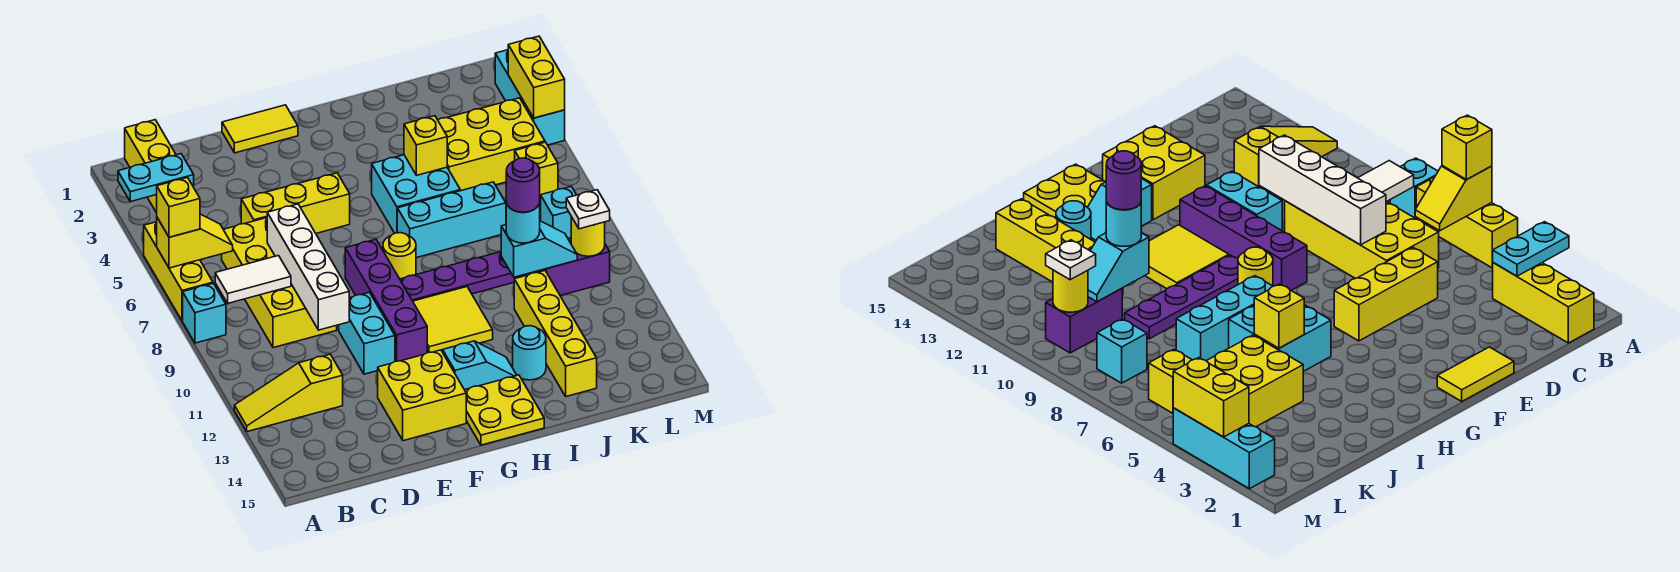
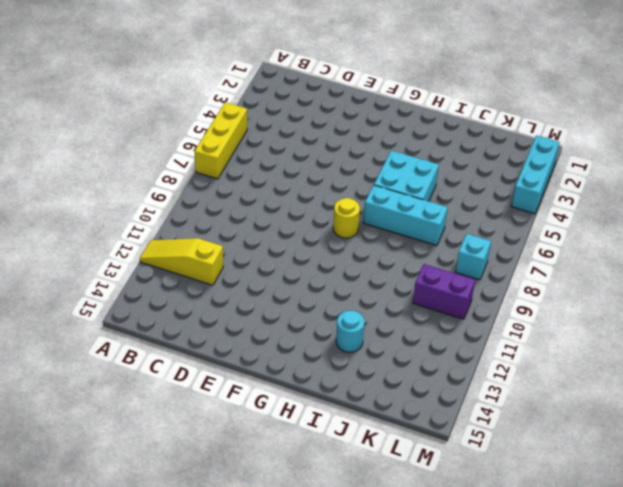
none -> cyan 1x1 brick [183,283,226,343]
none -> yellow 1x3 brick [125,120,194,213]
none -> yellow 2x4 brick [222,218,337,348]
none -> yellow 1x3 brick [241,173,350,233]

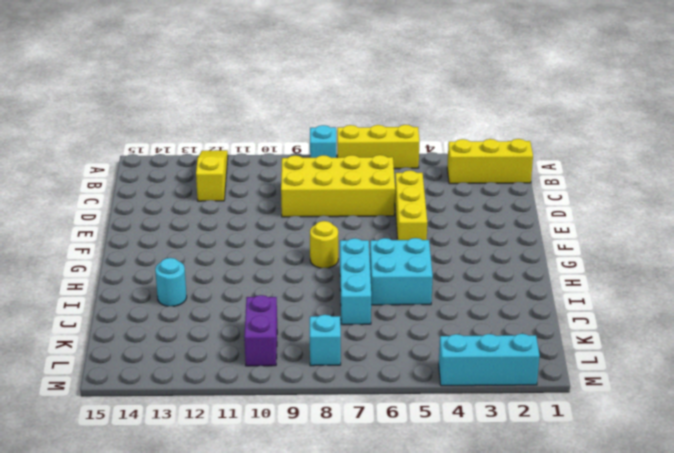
none -> yellow 1x2 tile [222,105,298,153]
none -> cyan 1x2 brick [339,292,395,374]
none -> yellow 2x2 brick [378,350,466,441]
none -> purple 1x4 brick [345,239,427,361]

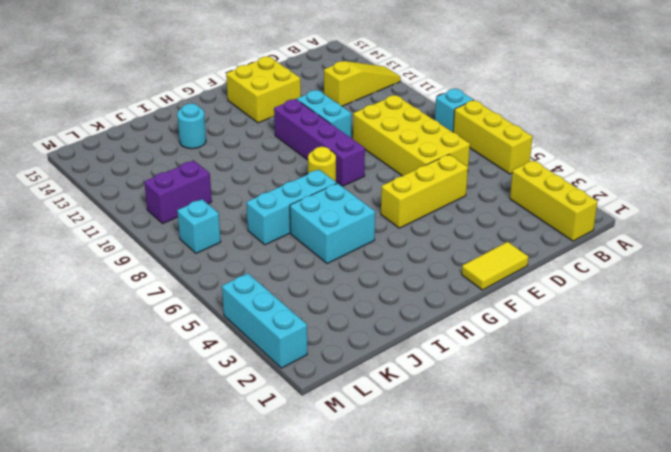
none -> purple 1x4 plate [400,252,531,301]
none -> yellow 2x2 tile [413,287,493,353]
none -> cyan 1x2 slope [443,341,517,390]
none -> yellow 2x2 plate [465,375,544,445]

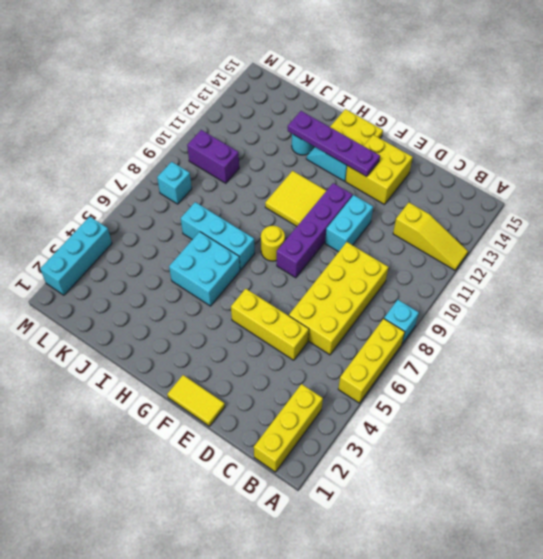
purple 1x4 plate [288,111,380,177] -> purple 1x4 plate moved to [400,252,531,301]
none -> yellow 2x3 brick [438,98,545,191]
none -> yellow 1x4 brick [514,271,597,396]
none -> yellow 1x1 brick [515,142,558,198]
none -> cyan 1x2 plate [118,154,194,202]

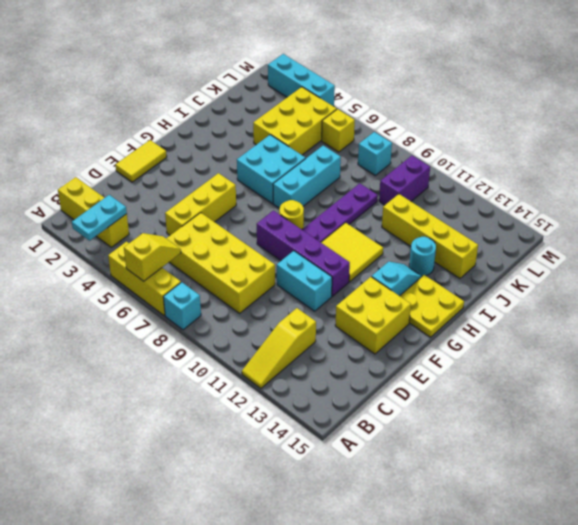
none -> white 1x2 tile [215,256,291,303]
none -> white 1x4 brick [267,204,349,330]
none -> yellow 1x1 brick [404,116,447,175]
none -> cyan 1x2 slope [501,221,577,277]

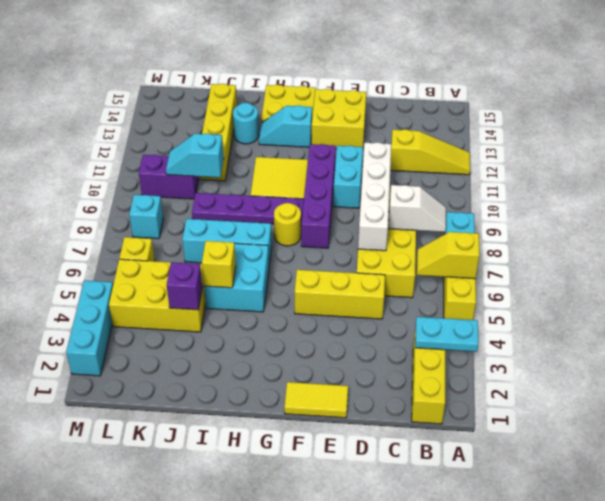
white 1x2 slope [388,185,446,232] -> white 1x2 tile [215,256,291,303]
purple 1x1 brick [167,262,202,310] -> none
none -> yellow 1x1 round brick [571,217,605,256]
none -> yellow 1x2 brick [508,36,565,118]
none -> yellow 1x1 brick [157,178,200,237]
none -> cyan 1x1 round brick [506,202,540,243]

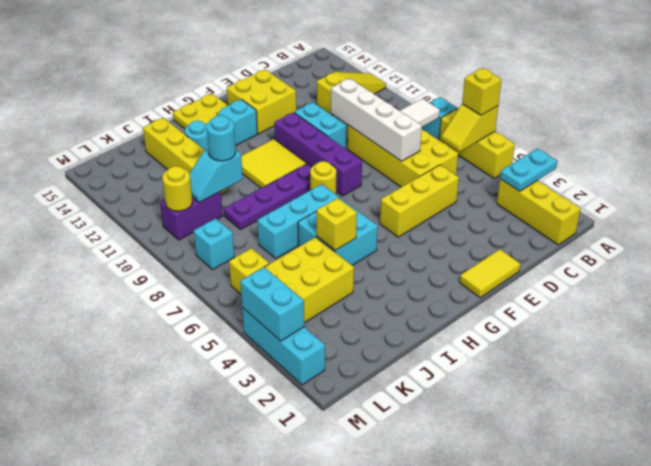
cyan 1x2 brick [240,267,304,341] -> yellow 1x2 brick [508,36,565,118]
none -> white 1x1 plate [566,190,610,229]
none -> purple 1x1 round brick [506,158,540,212]

